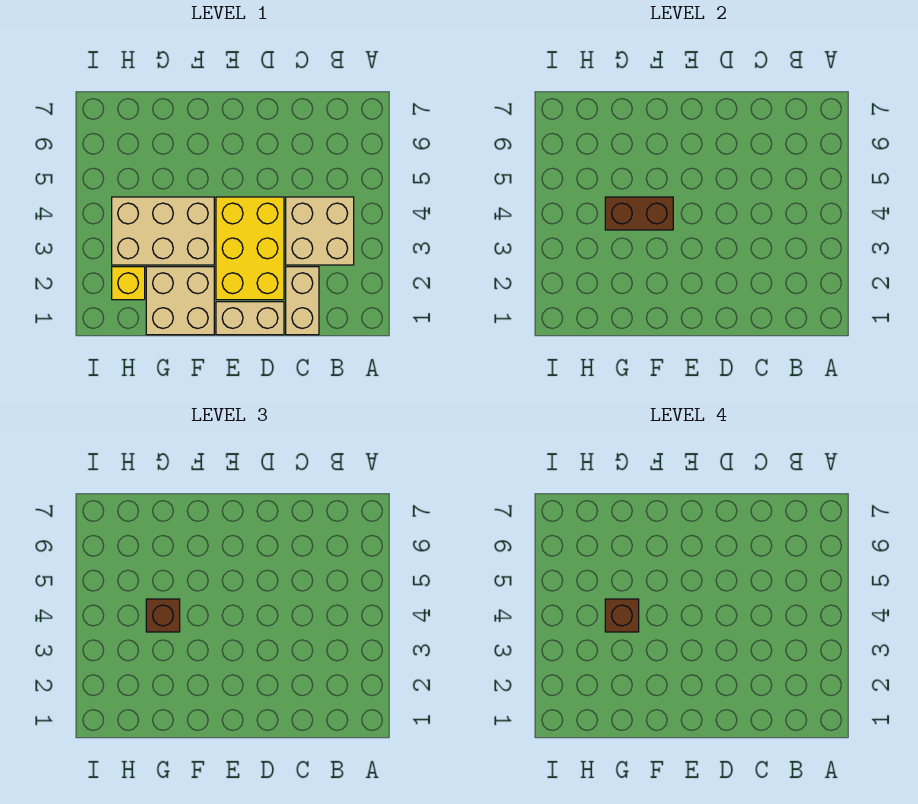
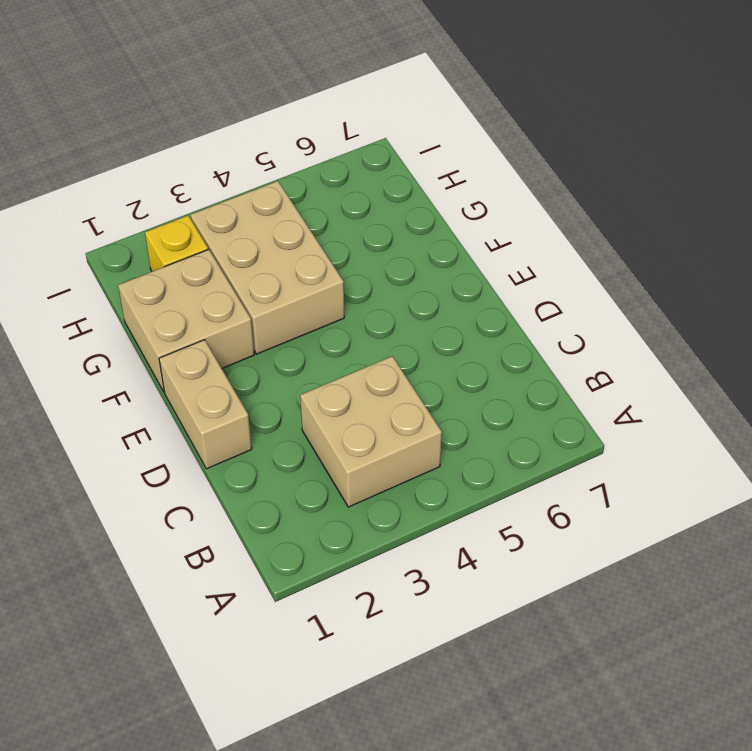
none -> tan 1x2 brick [286,267,319,335]
none -> yellow 2x3 brick [216,197,284,300]

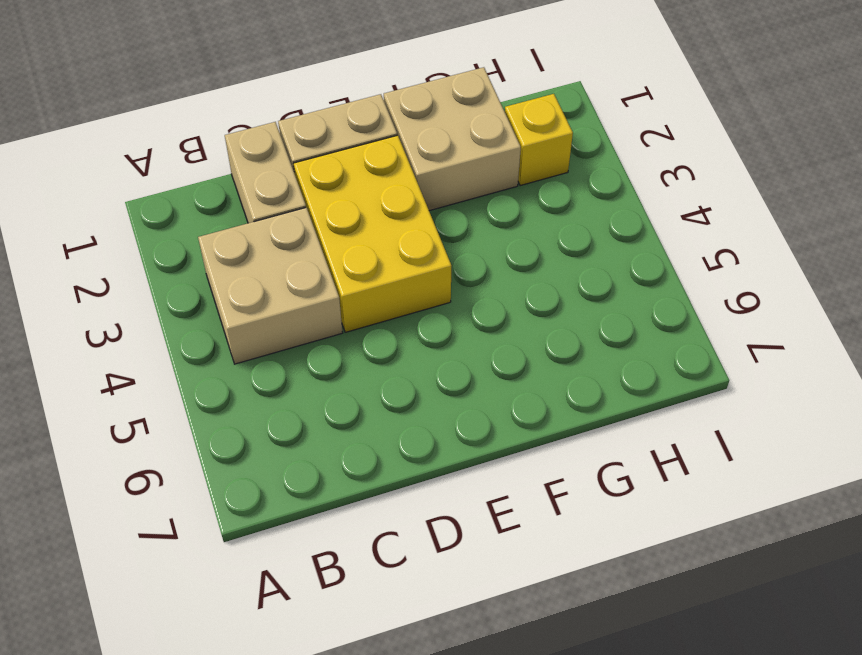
none -> tan 2x3 brick [112,197,214,265]
none -> brown 1x2 brick [605,197,673,230]

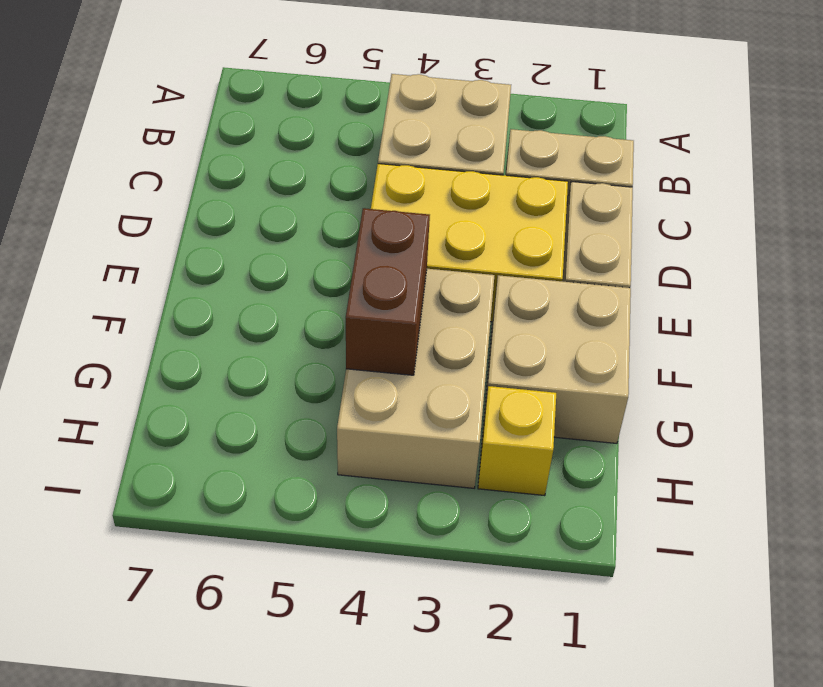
none -> brown 1x1 brick [146,599,180,632]
none -> brown 1x1 brick [605,599,639,632]

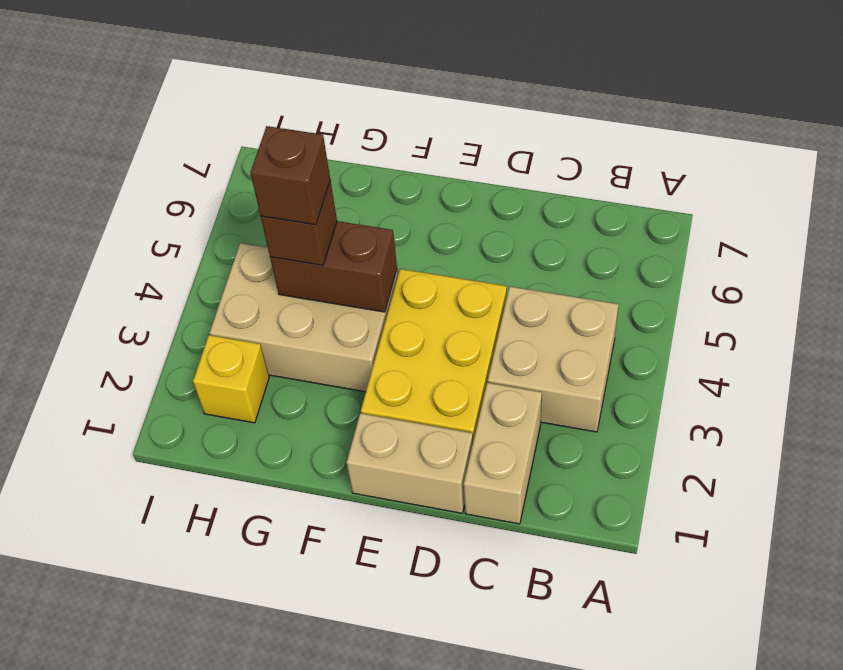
none -> tan 2x2 brick [146,267,214,335]

